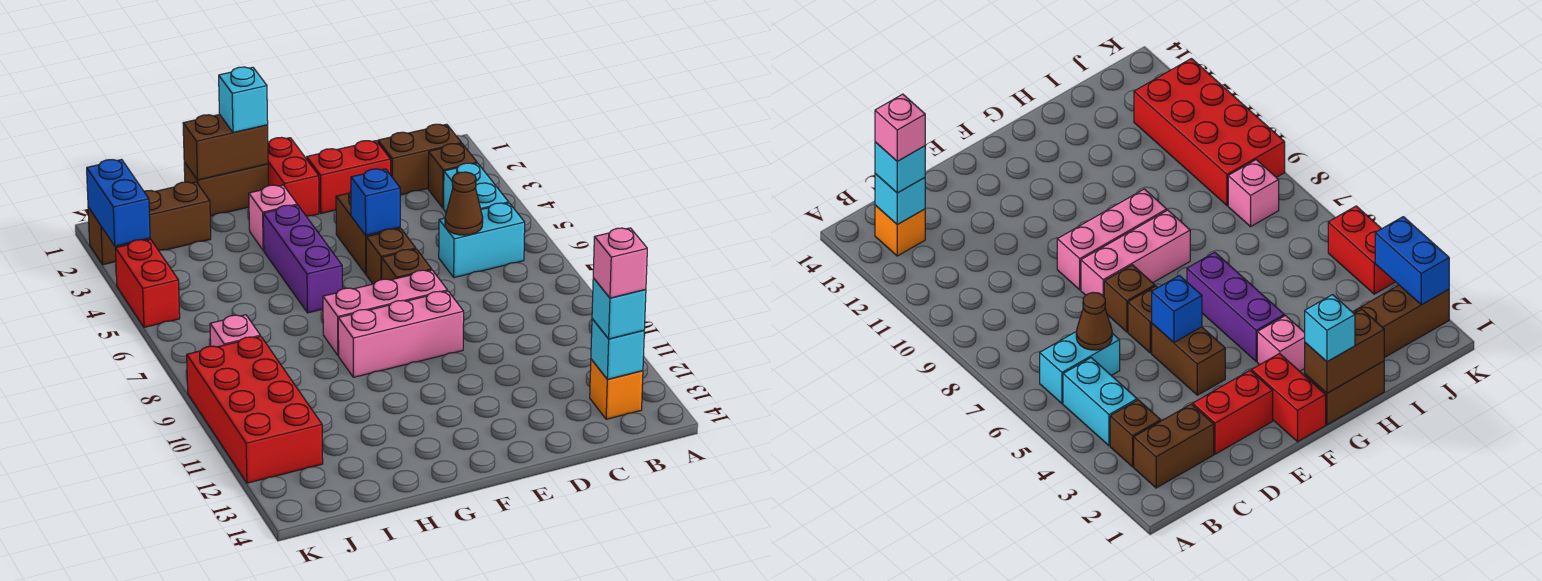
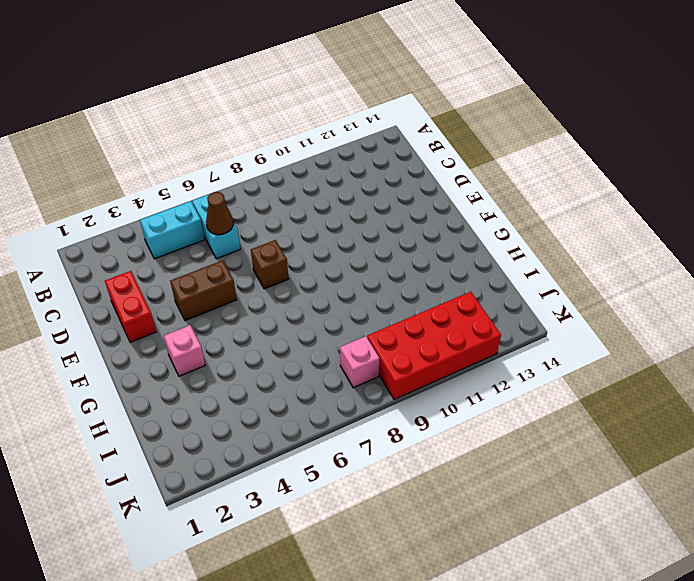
none -> brown 1x2 brick [378,124,462,195]
none -> brown 1x1 brick [428,144,477,208]
none -> orange 1x1 brick [590,359,643,419]

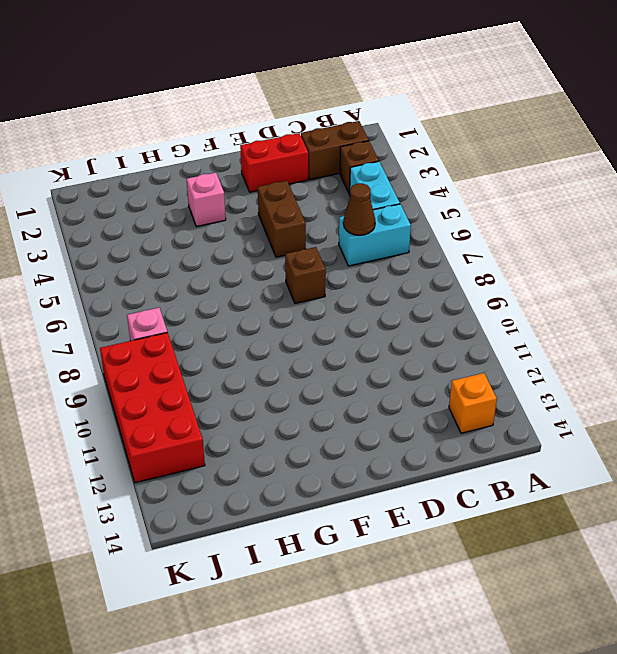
none -> brown 1x1 brick [366,229,416,284]
none -> pink 1x3 brick [323,270,447,356]
none -> pink 1x3 brick [338,291,464,377]

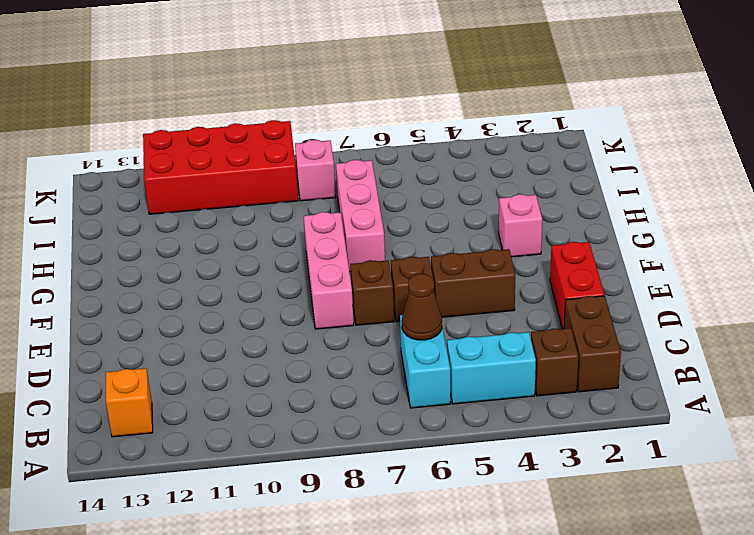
pink 1x3 brick [336,160,385,272] -> pink 1x3 brick moved to [338,291,464,377]
none -> red 1x2 brick [268,137,319,216]
none -> brown 1x2 brick [184,162,269,216]
none -> purple 1x3 brick [263,205,342,313]

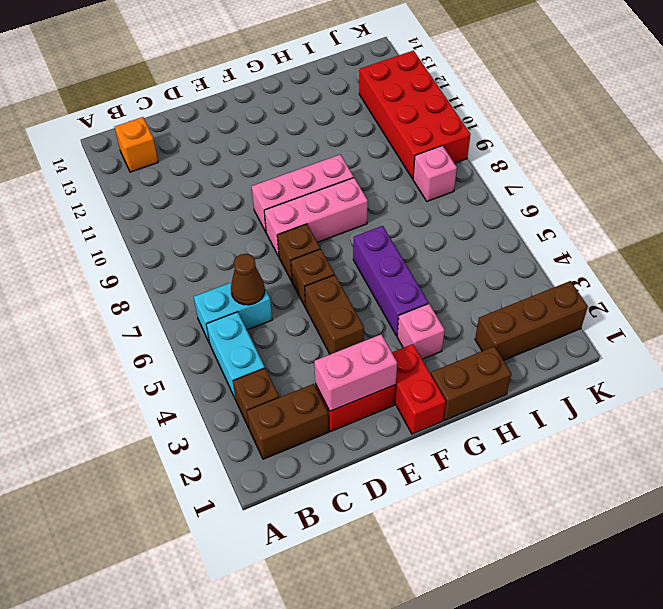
pink 1x2 brick [314,334,397,411] -> none
none -> red 1x2 brick [115,239,180,327]
none -> cyan 1x1 brick [591,319,644,379]
none -> blue 1x1 brick [351,169,400,235]

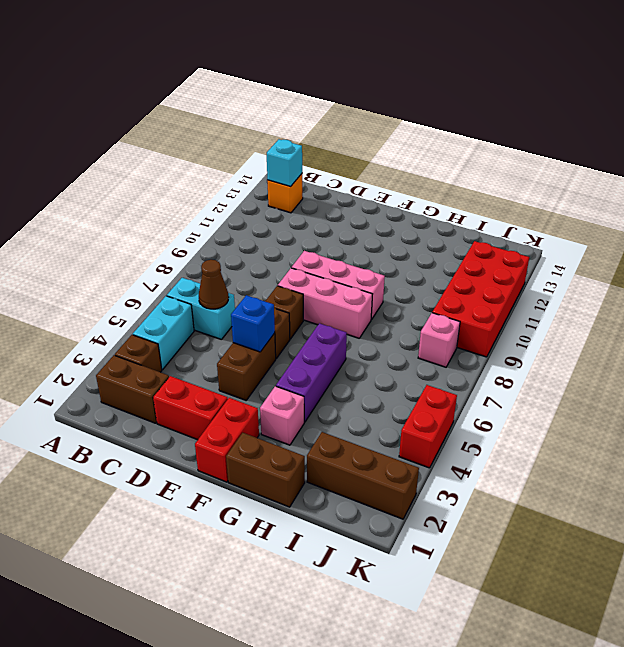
none -> brown 1x2 brick [183,114,268,180]
none -> blue 1x2 brick [87,159,150,246]
none -> cyan 1x1 brick [592,278,646,339]

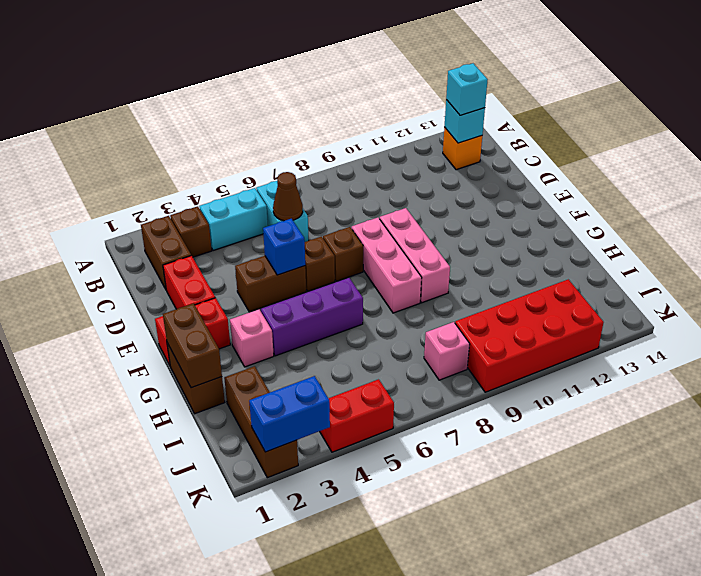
none -> cyan 1x1 brick [219,67,268,133]
none -> pink 1x1 brick [593,228,647,298]

